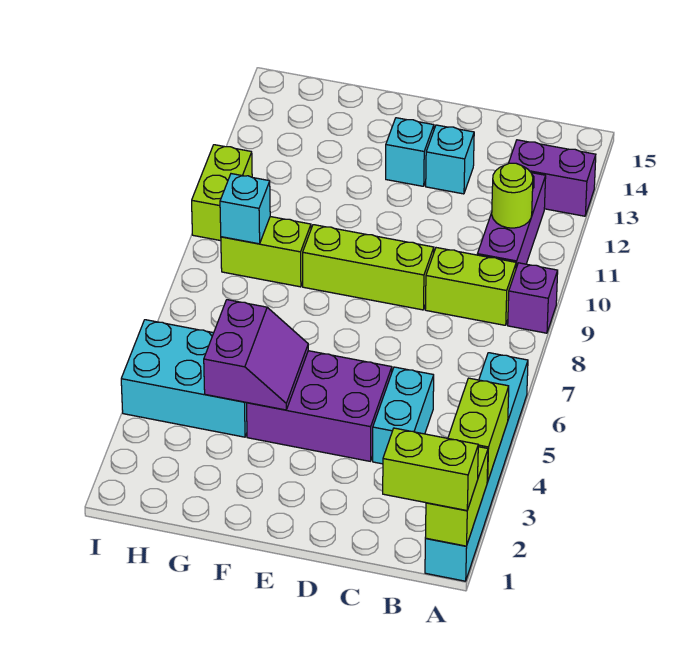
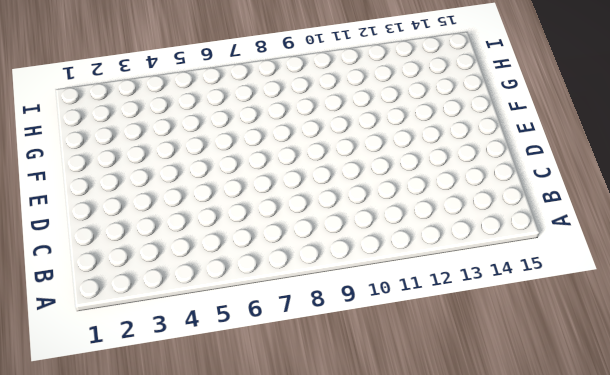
none -> cyan 1x6 brick [425,353,528,581]
none -> purple 1x1 brick [508,263,558,333]
none -> purple 1x2 brick [509,140,596,216]

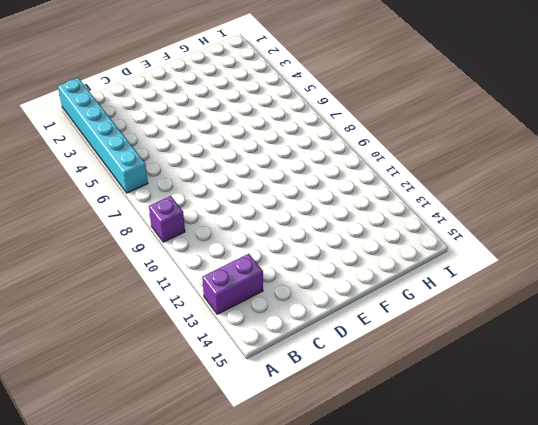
none -> lime 1x2 brick [425,248,516,325]
none -> purple 1x3 brick [477,173,546,268]
none -> cyan 1x2 brick [373,367,434,464]

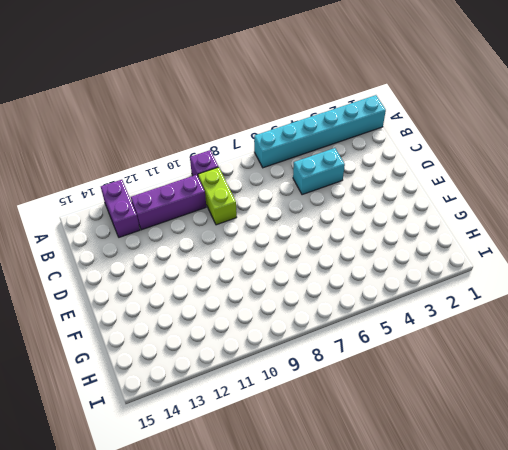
none -> purple 2x3 brick [247,351,392,461]
none -> lime 1x3 brick [303,225,434,310]
none -> cyan 1x1 brick [426,125,474,194]

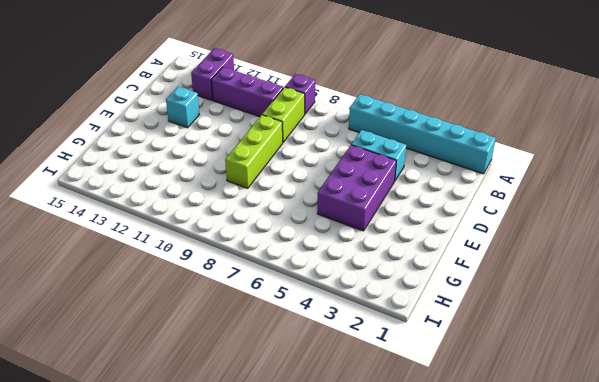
none -> cyan 1x1 brick [386,118,434,186]
none -> cyan 2x3 brick [121,320,247,437]
none -> lime 1x2 brick [221,217,311,287]

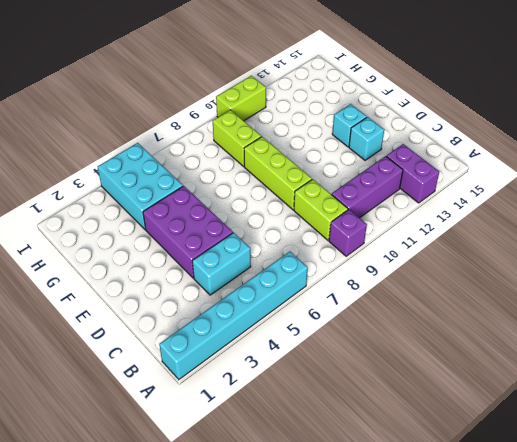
none -> lime 1x2 brick [425,447,488,546]
none -> lime 1x2 brick [448,378,509,482]
none -> lime 1x1 round brick [492,163,533,228]

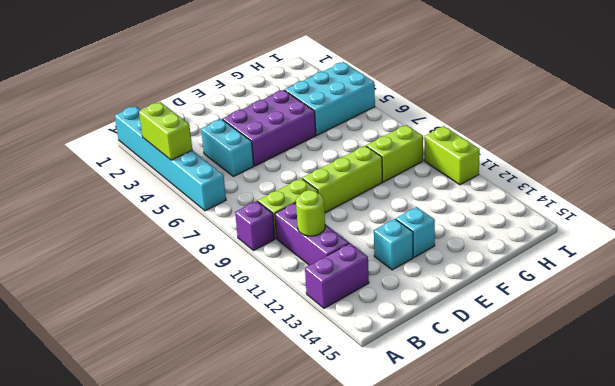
none -> lime 1x2 brick [425,447,488,546]
none -> purple 2x2 slope [204,300,308,410]
none -> cyan 1x1 brick [220,174,270,244]

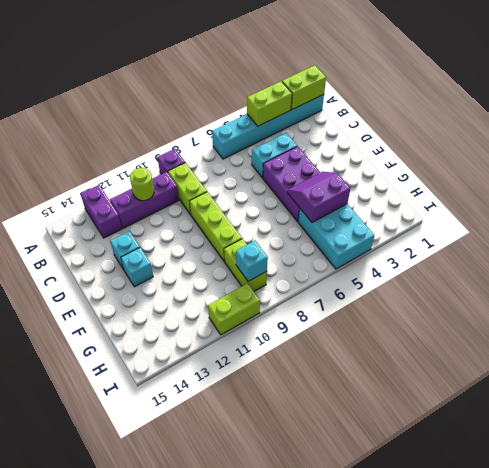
none -> lime 1x2 brick [383,428,478,510]

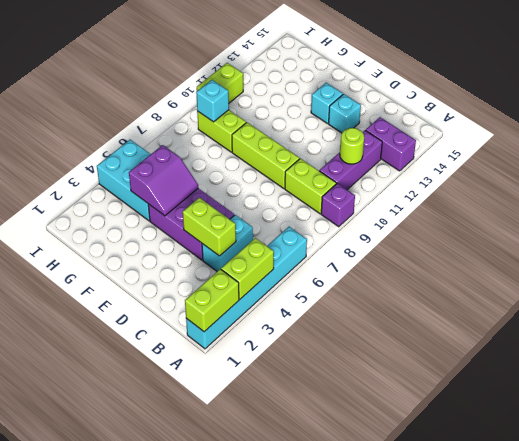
lime 1x2 brick [183,198,236,256] -> lime 1x2 brick moved to [383,428,478,510]

